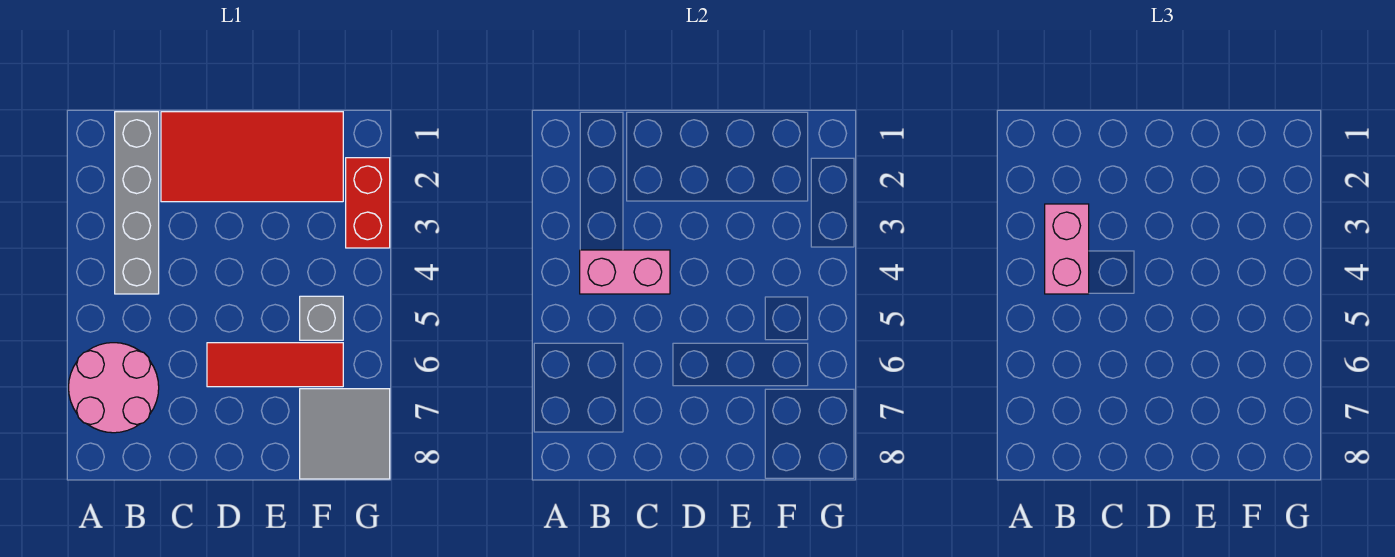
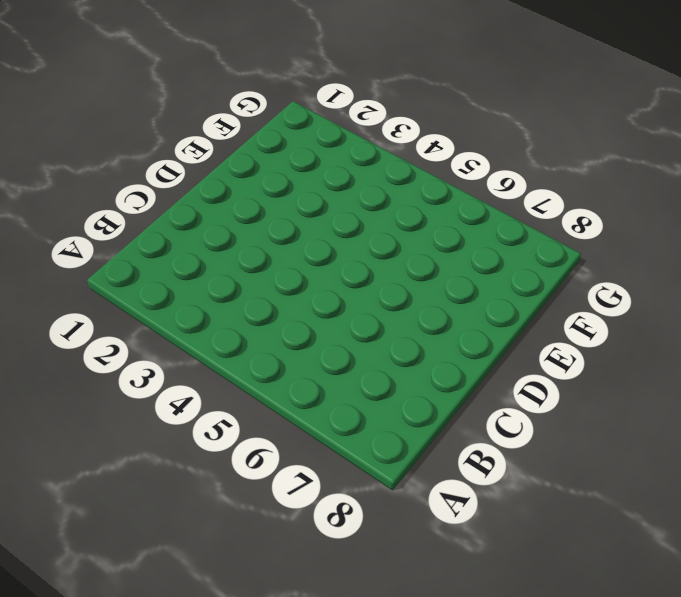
none -> pink 2x2 round brick [69,343,159,433]
none -> grey 1x4 brick [115,112,159,294]

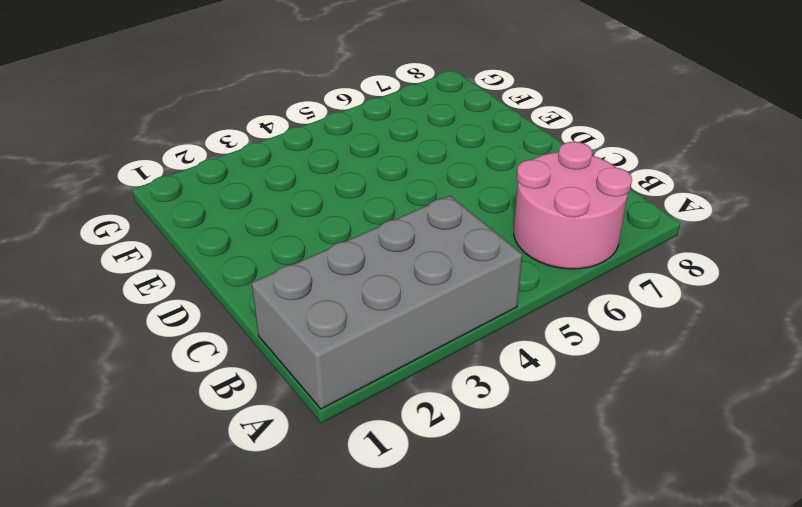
grey 2x4 brick [252,196,523,409] -> grey 1x4 brick [115,112,159,294]
none -> red 2x4 tile [161,112,343,202]
none -> red 1x3 tile [207,343,343,387]

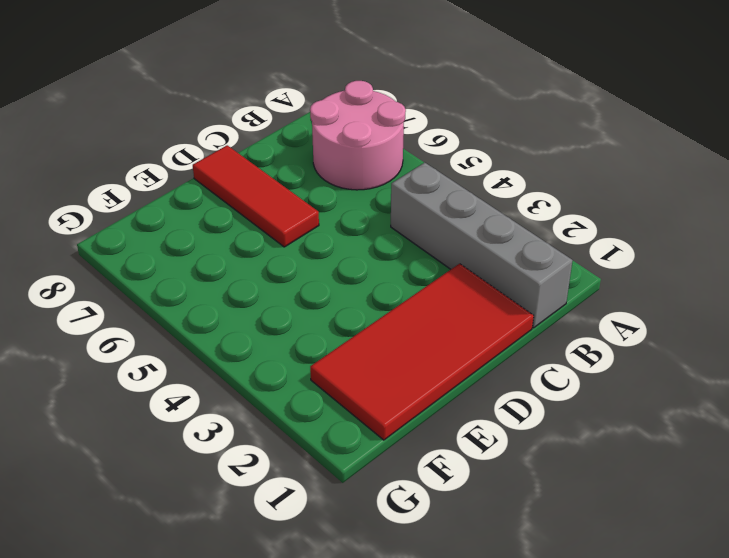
red 1x3 tile [193,145,319,247] -> red 1x3 tile turned to [207,343,343,387]
none -> grey 1x1 brick [300,296,343,340]
none -> grey 2x2 tile [300,389,390,479]

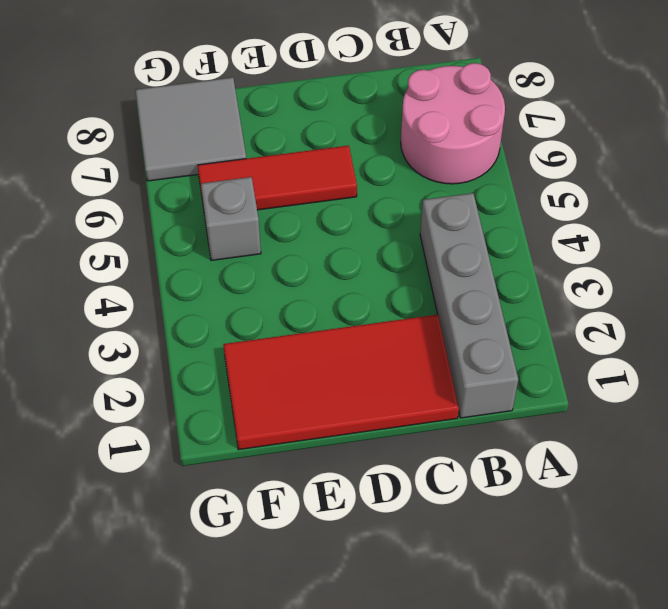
none -> red 1x2 brick [346,158,390,248]
none -> pink 1x2 brick [580,250,670,294]

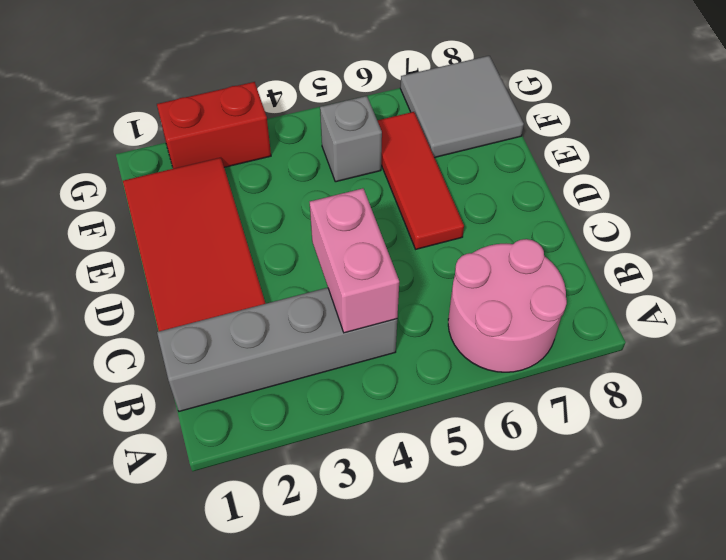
none -> pink 1x2 brick [1045,204,1089,294]

